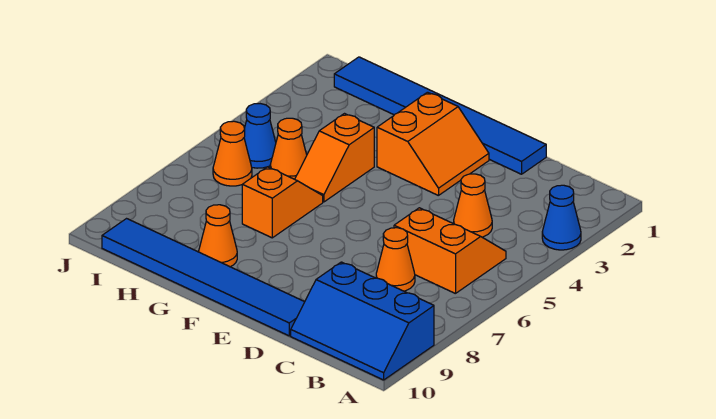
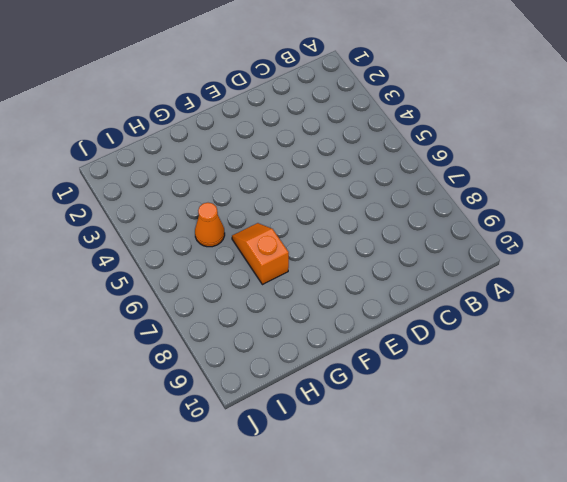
none -> blue 1x1 cone [542,185,581,250]
none -> blue 2x3 slope [291,262,434,380]
none -> orange 2x2 slope [394,208,506,294]

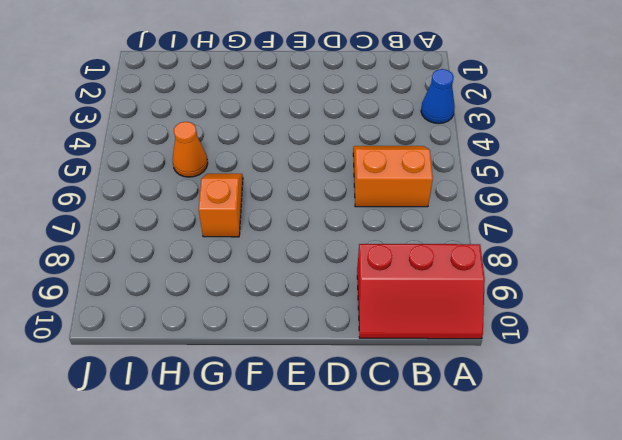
red 2x3 slope [357,244,485,339] -> blue 2x3 slope [291,262,434,380]
none -> orange 1x1 cone [454,174,492,237]
none -> orange 1x1 cone [376,228,415,291]
none -> blue 1x6 tile [334,57,546,174]

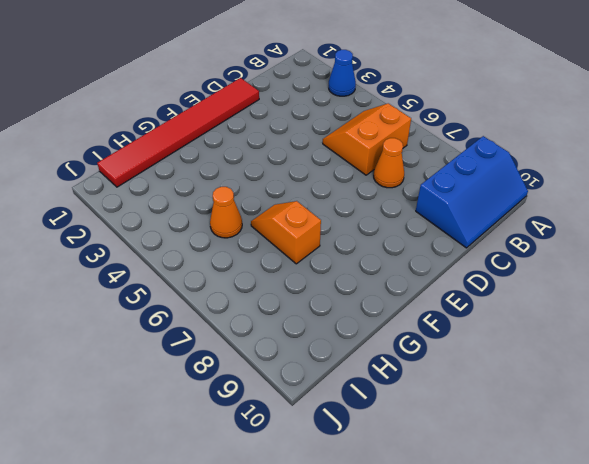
red 1x6 tile [97,78,259,187] -> blue 1x6 tile [334,57,546,174]
none -> orange 1x1 cone [454,174,492,237]
none -> blue 1x6 tile [102,219,304,336]
none -> orange 2x2 slope [377,92,489,196]

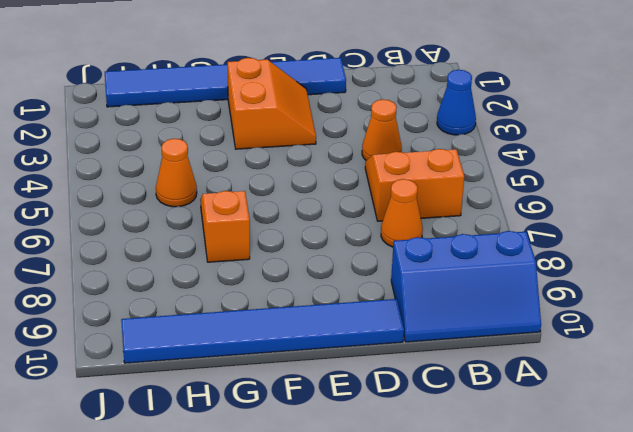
none -> orange 1x2 slope [295,114,374,202]
none -> orange 1x1 cone [199,205,237,267]
none -> blue 1x1 cone [244,104,276,168]

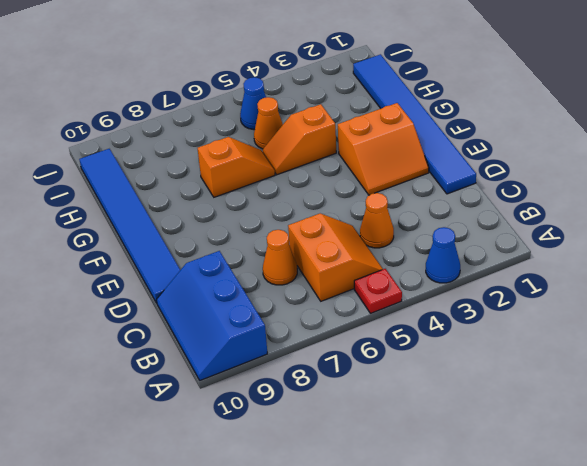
red 1x1 plate [354,269,402,313] -> none
none -> orange 1x1 cone [199,205,237,267]
none -> orange 1x1 cone [213,121,252,186]

